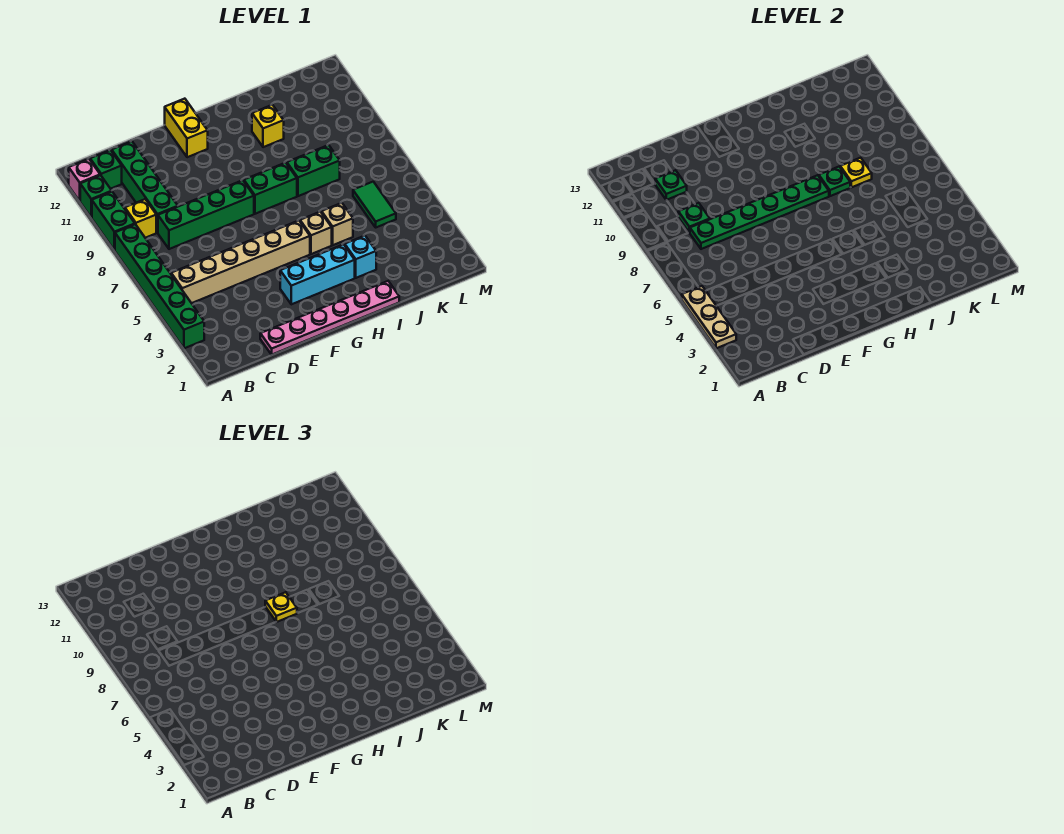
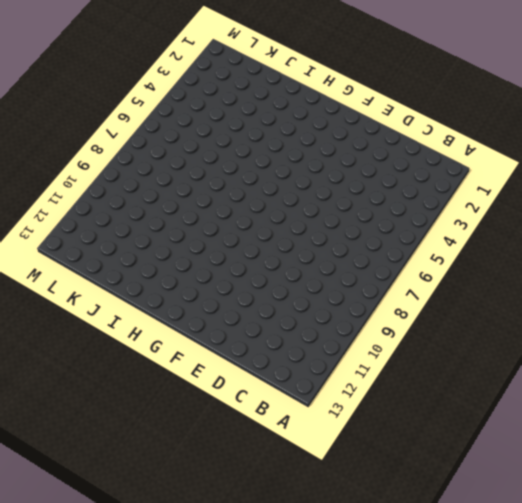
none -> green 1x6 brick [115,224,204,348]
none -> green 1x2 brick [92,192,135,250]
none -> green 1x1 brick [80,175,112,218]

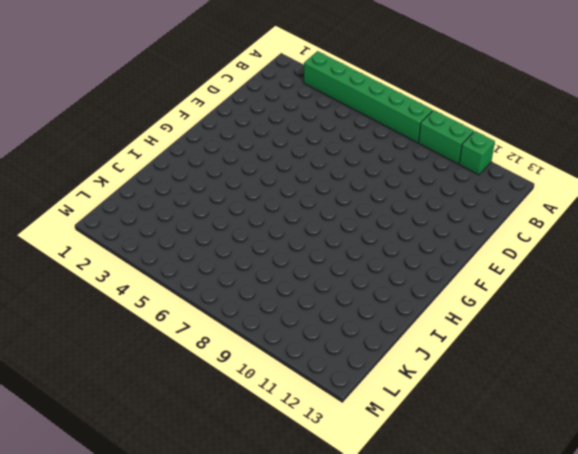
none -> pink 1x1 brick [69,159,100,201]
none -> tan 1x6 brick [171,221,310,303]
none -> yellow 1x1 brick [125,199,156,238]

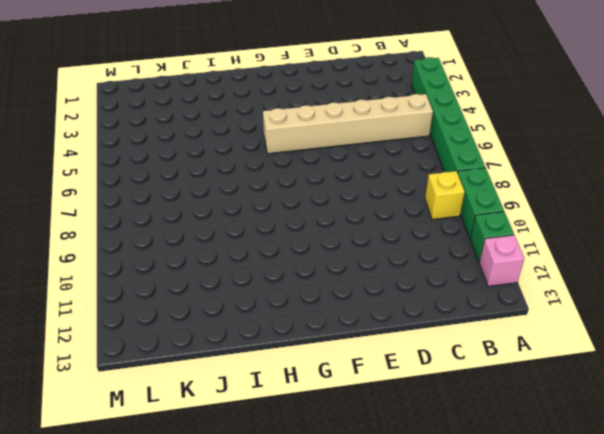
none -> green 1x1 brick [90,150,122,189]
none -> green 1x4 brick [158,180,254,249]
none -> green 1x4 brick [112,141,178,233]

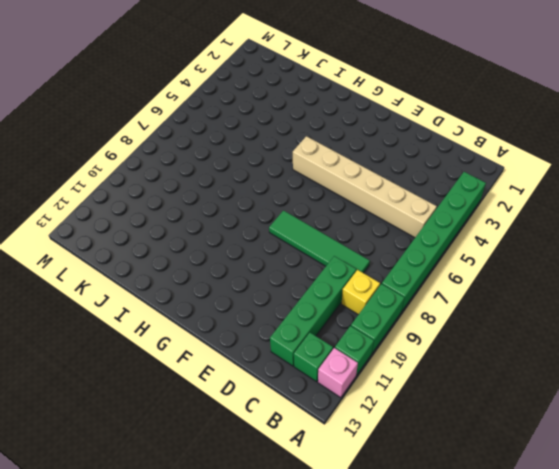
green 1x4 tile [269,211,370,273] -> green 1x4 brick [158,180,254,249]
none -> pink 1x6 plate [260,281,399,355]
none -> cyan 1x3 brick [280,244,355,304]
none -> yellow 1x2 brick [165,99,208,157]

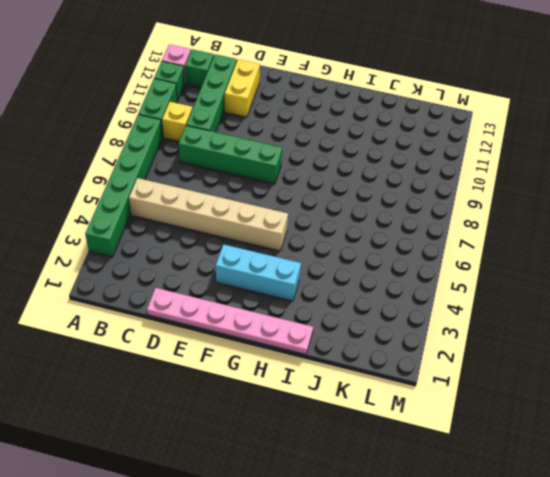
yellow 1x2 brick [225,59,260,117] -> yellow 1x2 brick moved to [165,99,208,157]
none -> green 1x2 brick [244,163,297,214]
none -> tan 1x1 brick [300,212,332,254]
none -> cyan 1x1 brick [345,236,376,278]

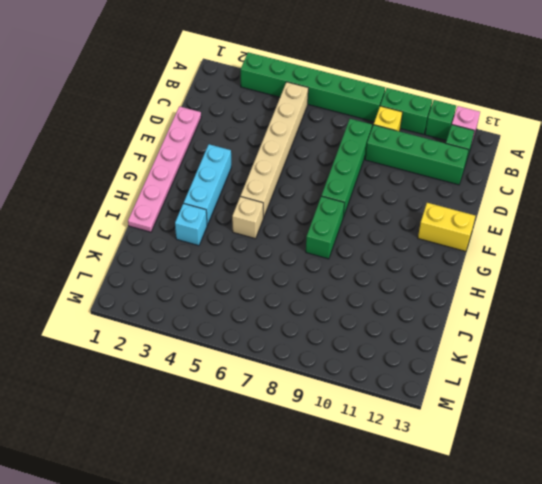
none -> tan 1x1 brick [322,203,353,245]
none -> green 1x2 brick [287,145,340,196]
none -> yellow 1x1 brick [252,105,284,147]

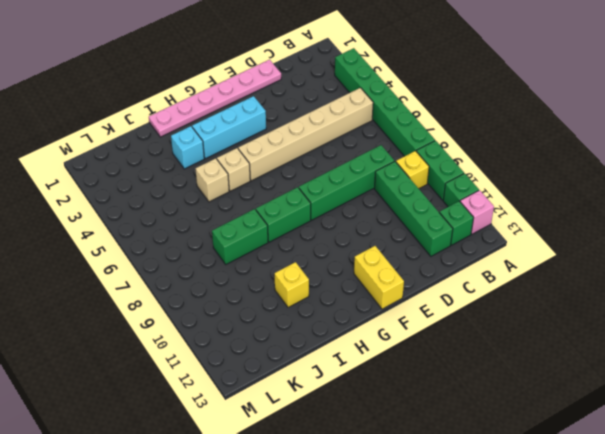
none -> green 1x2 tile [353,182,396,227]
none -> tan 1x3 plate [682,286,736,348]
none -> green 1x6 plate [690,175,829,249]

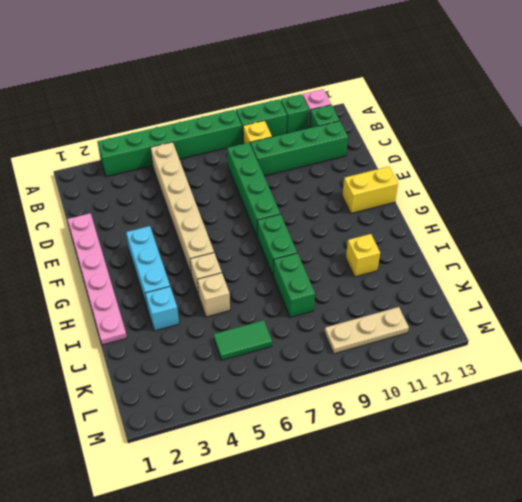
tan 1x3 plate [325,307,409,354] -> tan 1x3 plate moved to [682,286,736,348]
none -> green 1x6 plate [690,175,829,249]
none -> green 1x1 plate [678,203,710,233]
none -> green 1x1 plate [655,170,687,200]

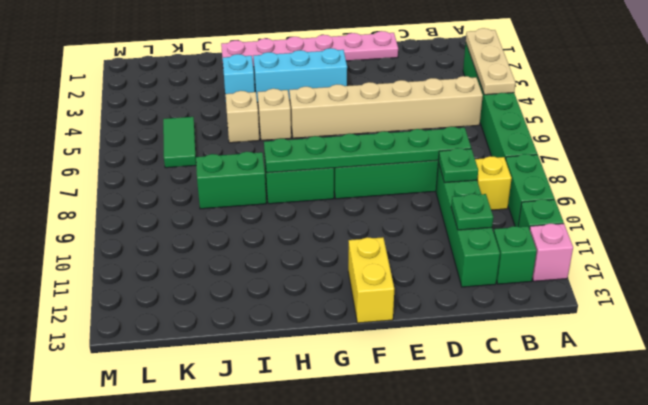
none -> yellow 1x1 brick [252,105,284,147]
none -> green 1x1 plate [819,167,850,196]
none -> yellow 1x1 plate [840,158,872,187]

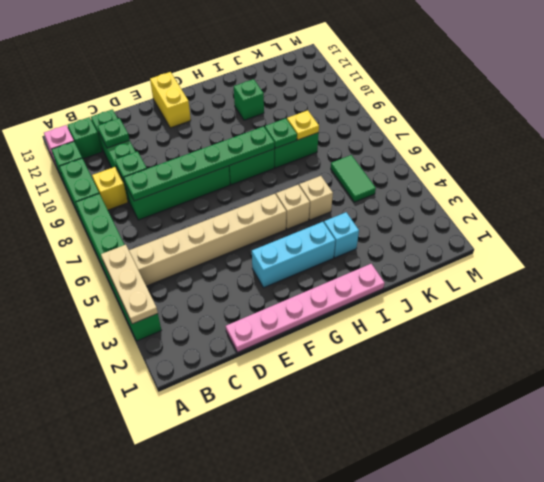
green 1x1 brick [234,79,264,120] -> yellow 1x1 brick [252,105,284,147]
none -> yellow 1x1 plate [265,592,297,622]

